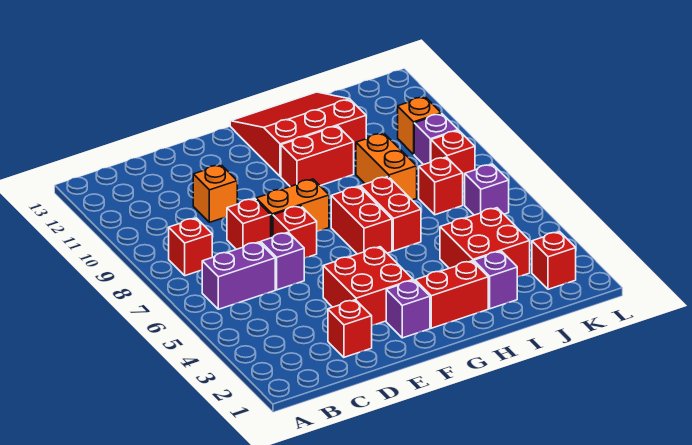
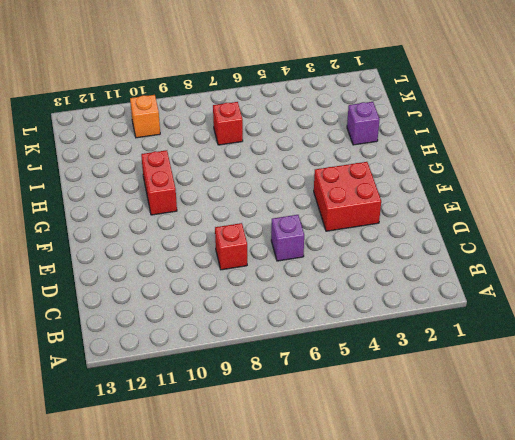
none -> purple 1x2 brick [202,242,275,309]
none -> red 1x1 brick [169,218,212,276]
none -> red 1x1 brick [328,300,372,357]

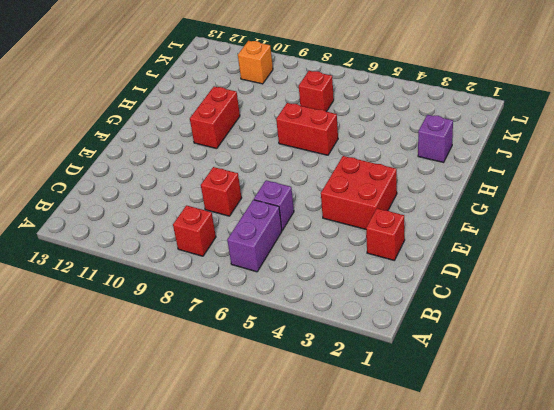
none -> orange 1x1 brick [193,165,237,222]
none -> red 1x1 brick [273,206,317,258]
none -> orange 1x2 brick [256,179,329,238]

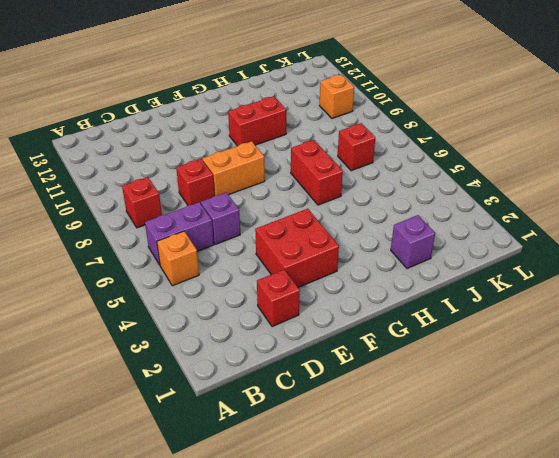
orange 1x1 brick [157,231,199,286] -> orange 1x1 brick moved to [193,165,237,222]
none -> red 1x1 brick [273,206,317,258]
none -> purple 1x1 brick [386,280,430,338]
none -> red 1x2 brick [415,261,488,328]

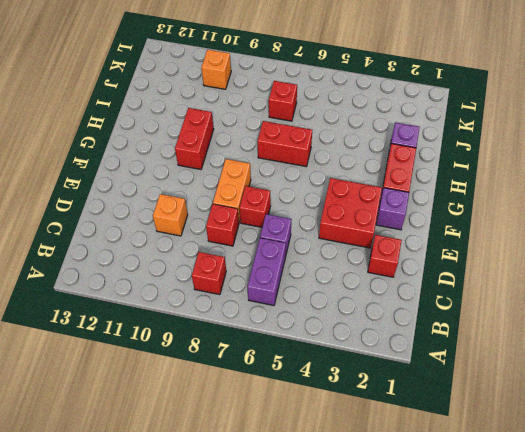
none -> red 1x2 brick [331,186,392,254]
none -> red 3x3 slope [230,92,366,176]
none -> red 2x2 brick [440,208,530,277]

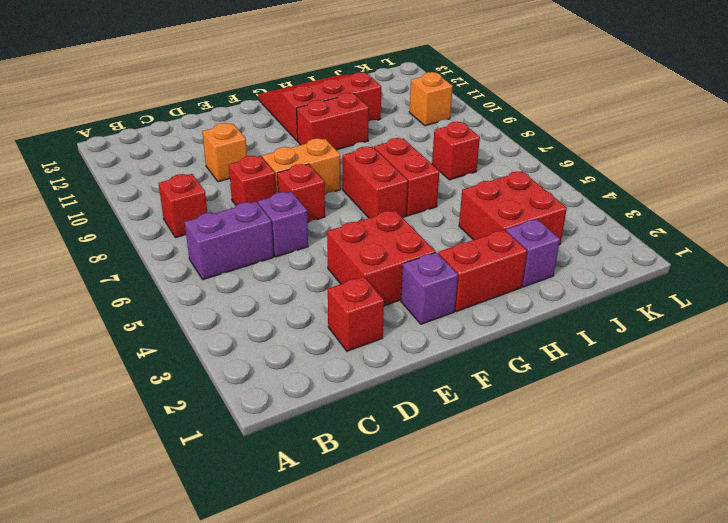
none -> orange 1x2 brick [356,133,417,200]
none -> red 1x1 brick [532,232,576,289]
none -> purple 1x1 brick [465,164,509,215]

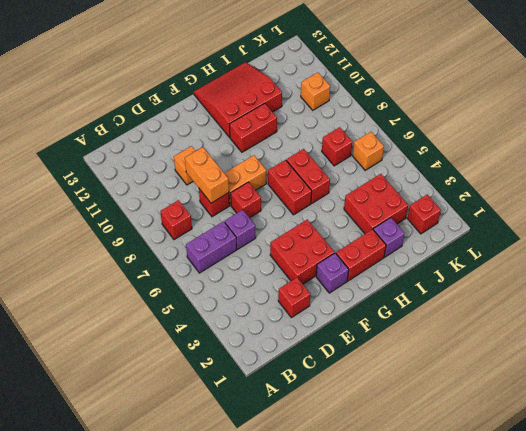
orange 1x2 brick [185,147,229,203] -> orange 1x2 brick moved to [356,133,417,200]
orange 1x1 brick [353,132,384,170] -> purple 1x1 brick [465,164,509,215]
none -> red 1x1 brick [431,131,475,183]
none -> purple 1x1 brick [414,114,458,165]

